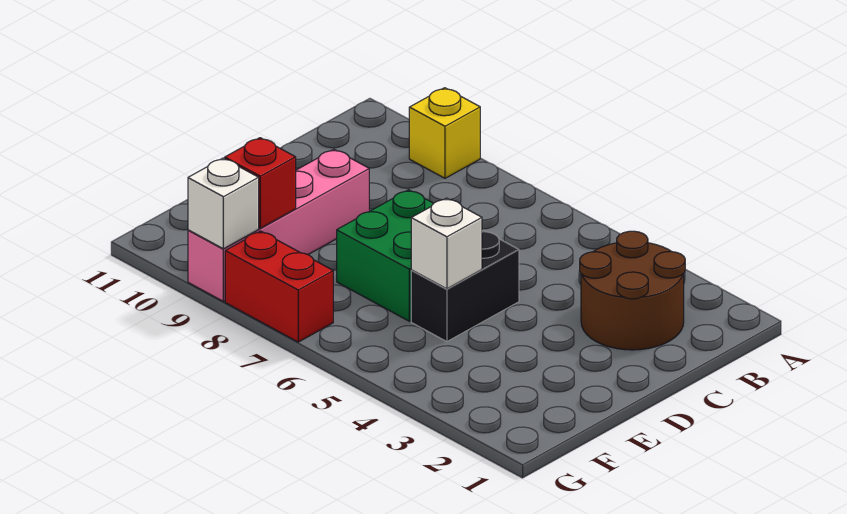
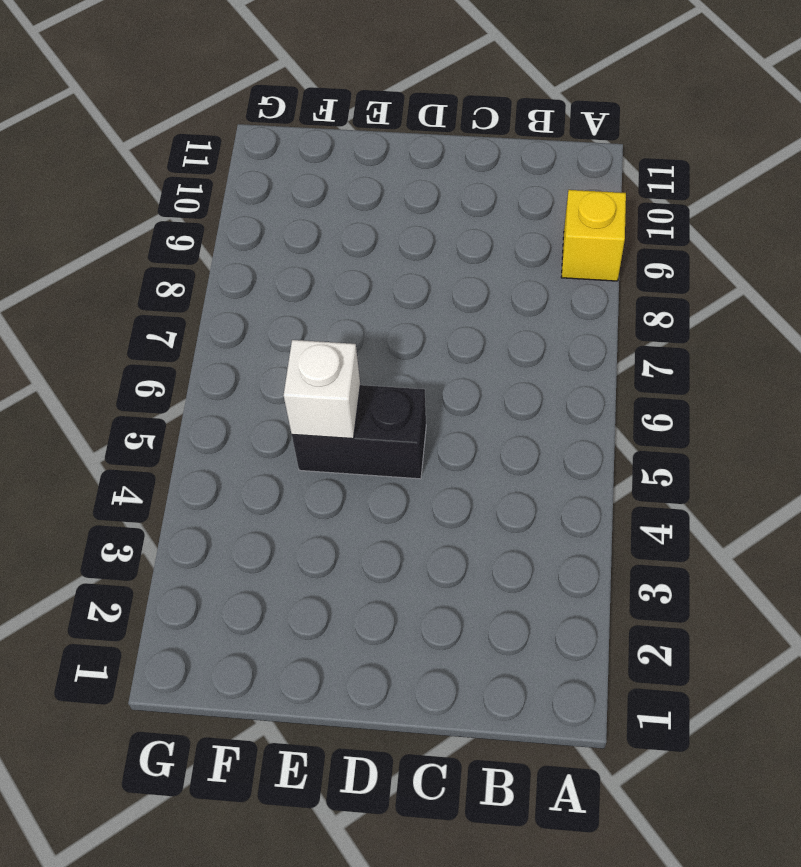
none -> brown 2x2 round brick [580,231,685,350]
none -> green 2x2 brick [337,190,433,321]

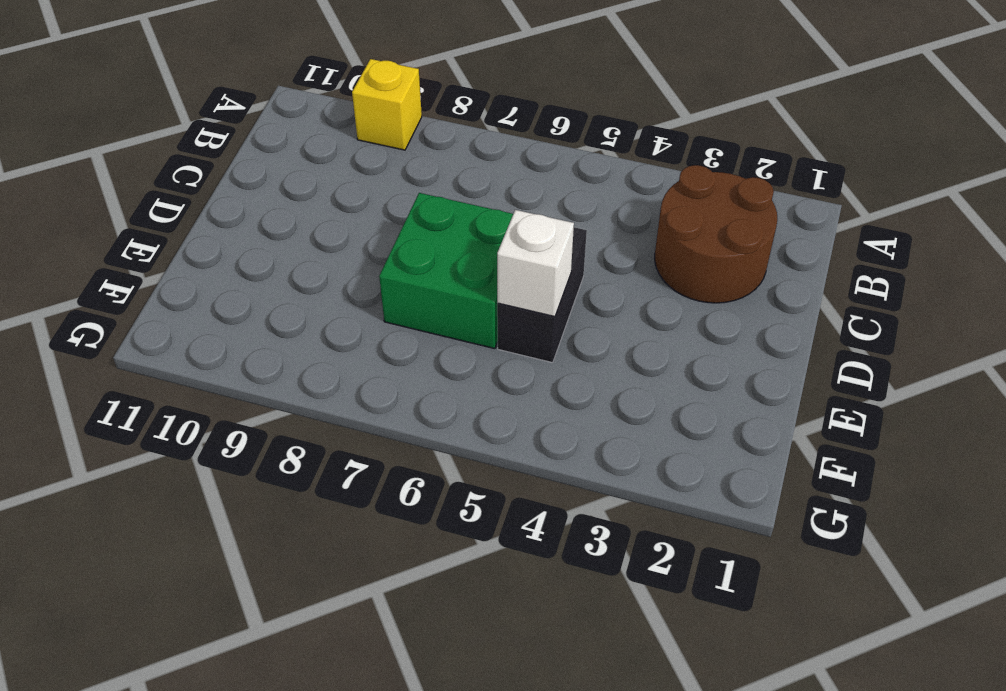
none -> pink 1x4 brick [188,149,369,302]
none -> red 1x2 brick [225,231,333,342]

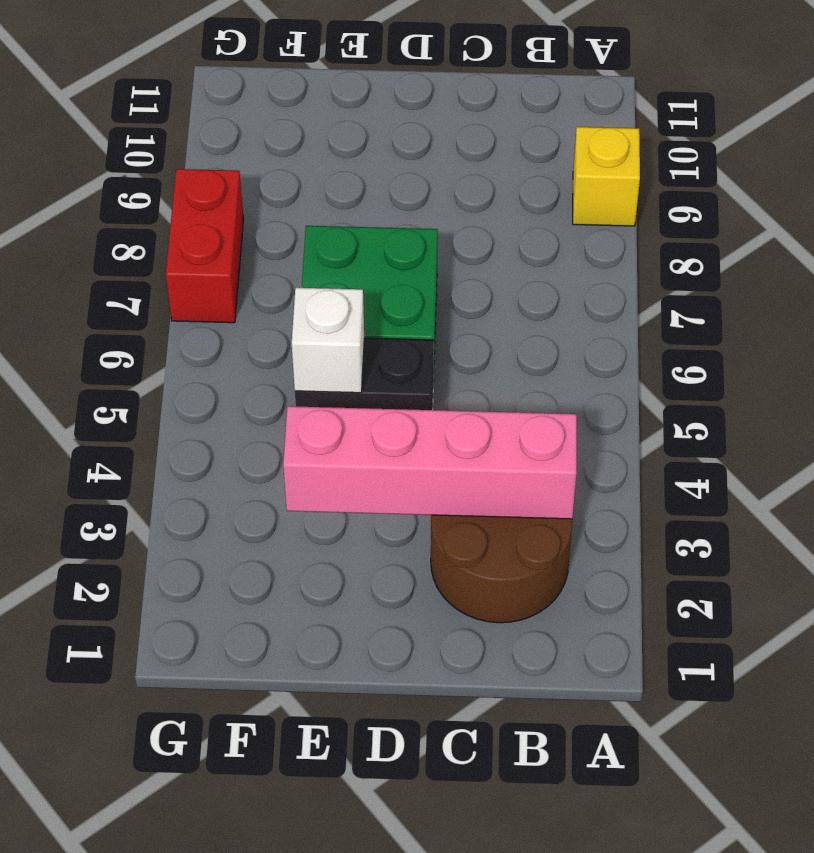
pink 1x4 brick [283,406,577,519] -> pink 1x4 brick moved to [188,149,369,302]
none -> red 1x1 brick [225,138,296,228]
none -> white 1x1 brick [188,158,259,249]

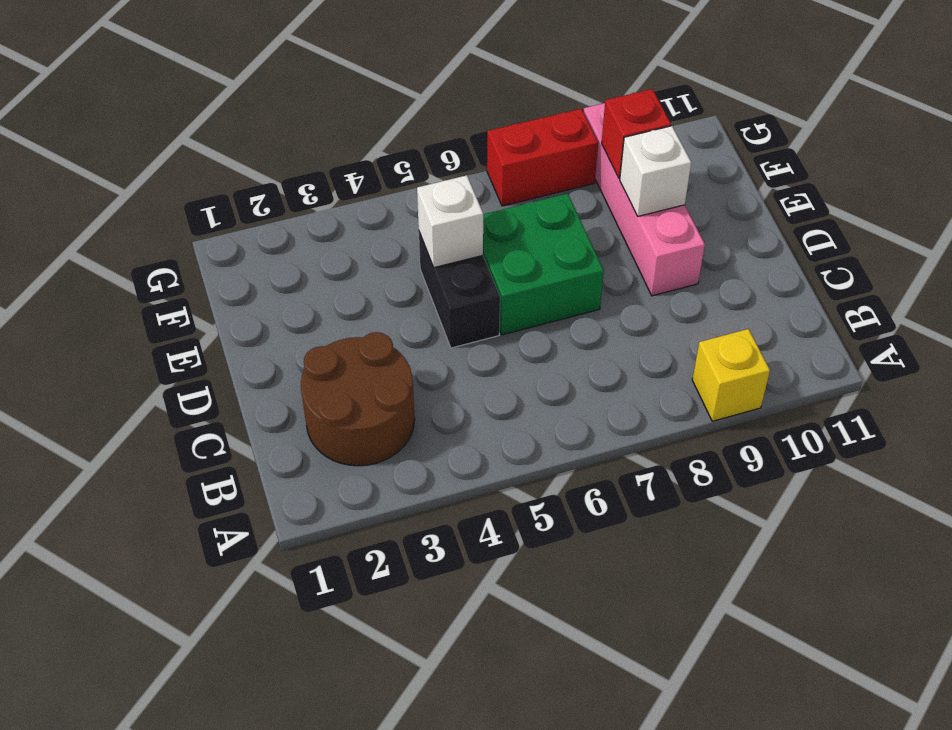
white 1x1 brick [620,126,691,216] -> white 1x1 brick moved to [188,158,259,249]

